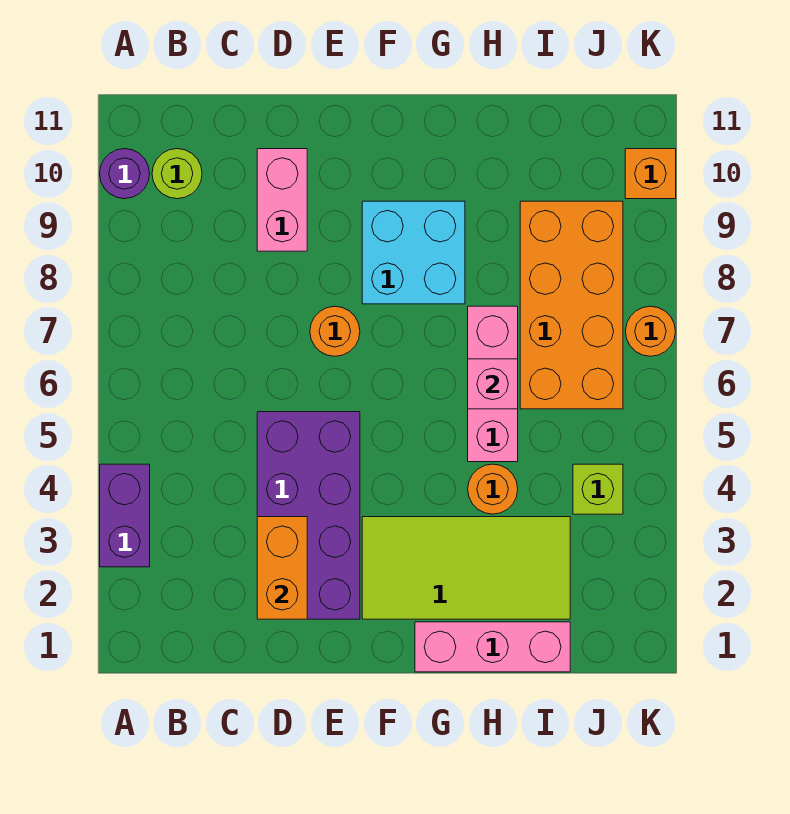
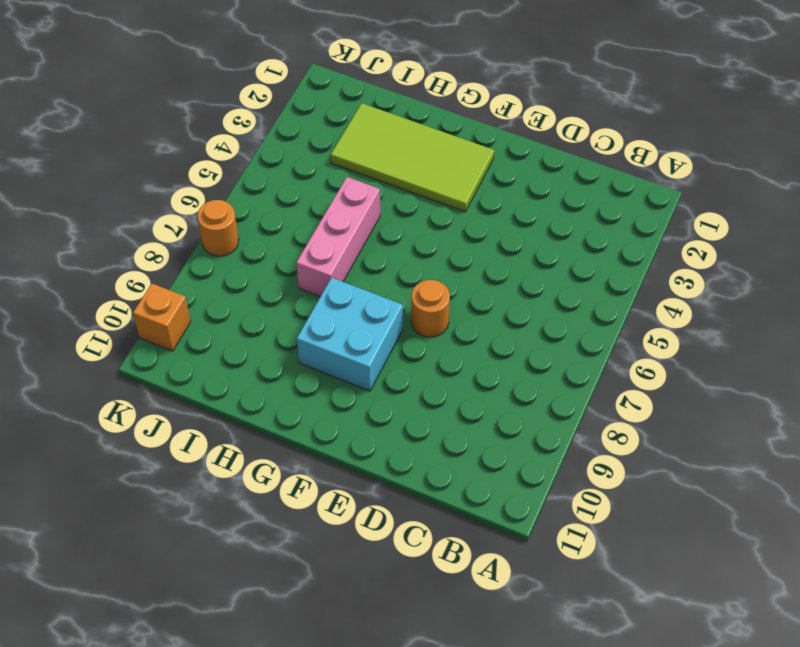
none -> purple 1x2 brick [100,464,150,567]
none -> purple 1x1 round brick [100,149,150,199]
none -> lime 1x1 round brick [152,149,202,199]

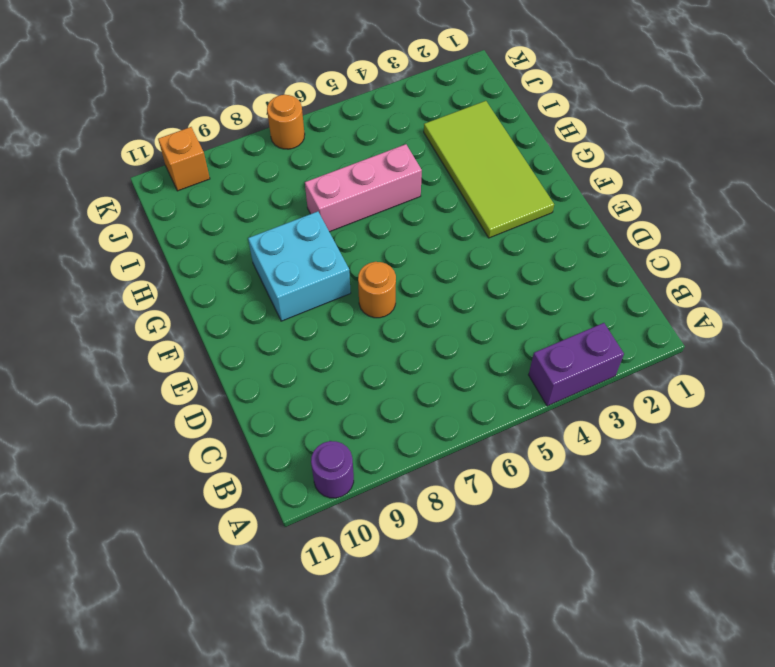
none -> lime 1x1 round brick [152,149,202,199]
none -> purple 2x4 brick [257,412,360,619]
none -> pink 1x2 brick [257,149,307,251]

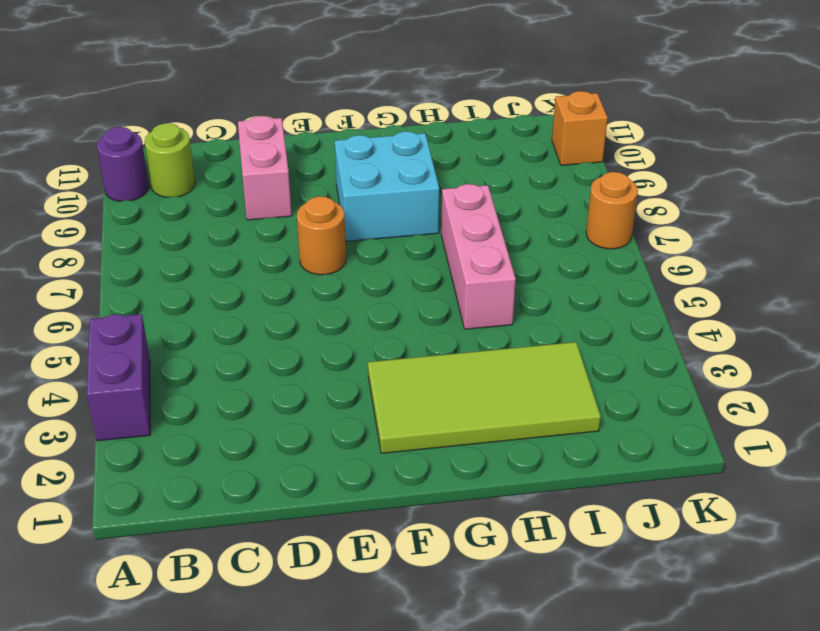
none -> purple 2x4 brick [257,412,360,619]
none -> pink 1x3 brick [415,622,570,672]
none -> orange 1x1 round brick [468,464,518,514]

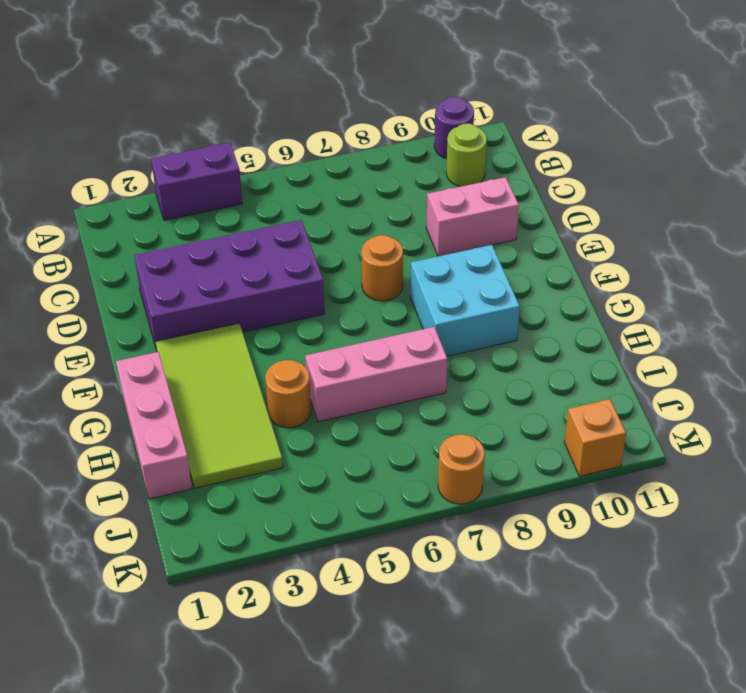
none -> orange 2x4 brick [520,201,623,409]
none -> lime 1x1 brick [573,464,623,514]
none -> orange 1x2 brick [257,517,307,619]

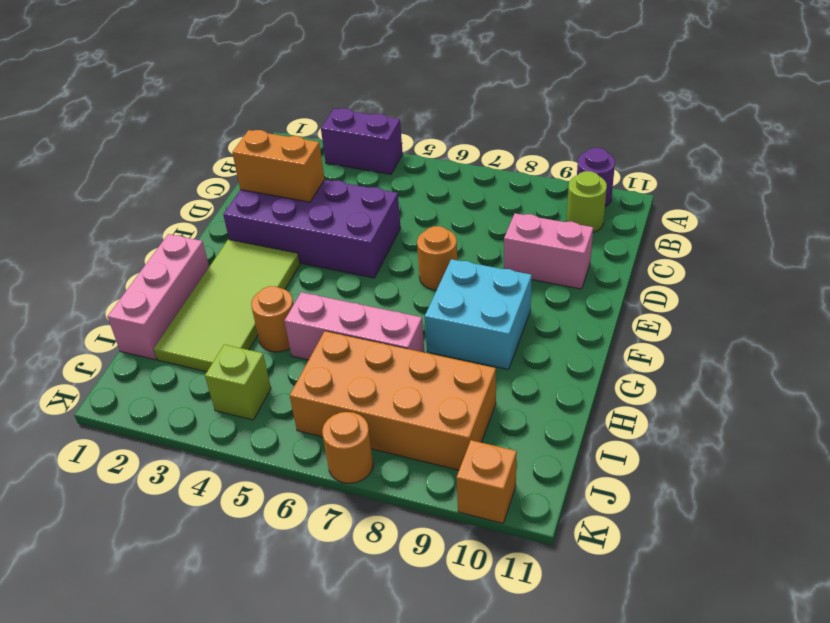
none -> pink 1x1 brick [468,359,518,409]

